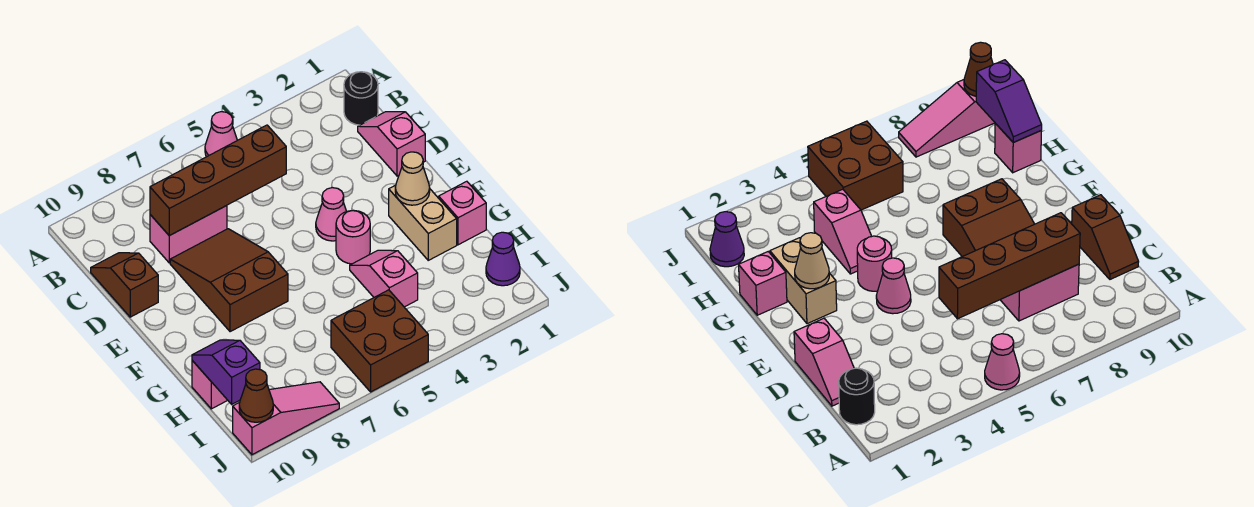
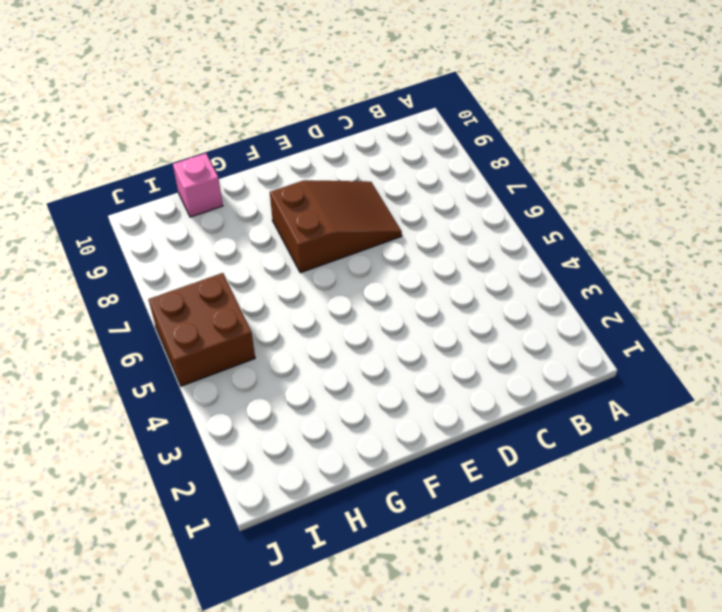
none -> pink 1x1 cone [205,112,237,157]
none -> black 1x1 round brick [344,72,378,125]
none -> pink 1x2 slope [358,112,425,176]

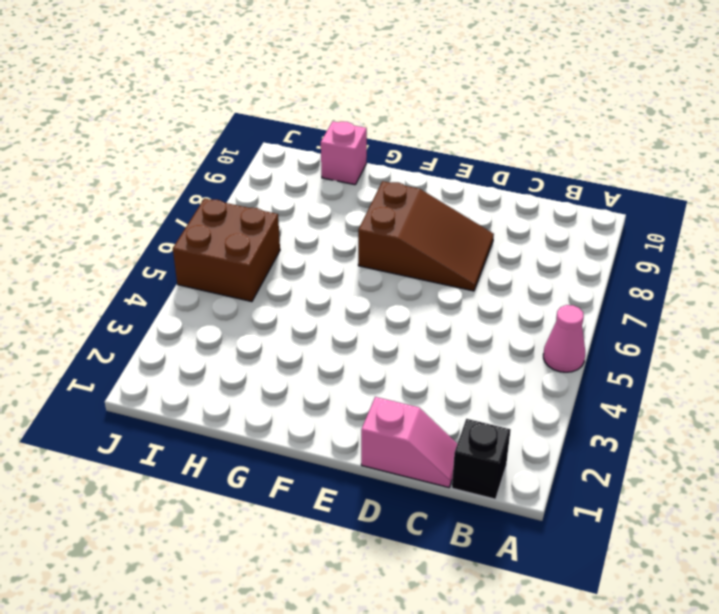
black 1x1 brick [452,419,511,499] -> black 1x1 round brick [344,72,378,125]
none -> pink 1x2 brick [150,206,227,263]
none -> brown 1x2 slope [91,253,158,317]
none -> pink 1x1 cone [316,188,347,241]

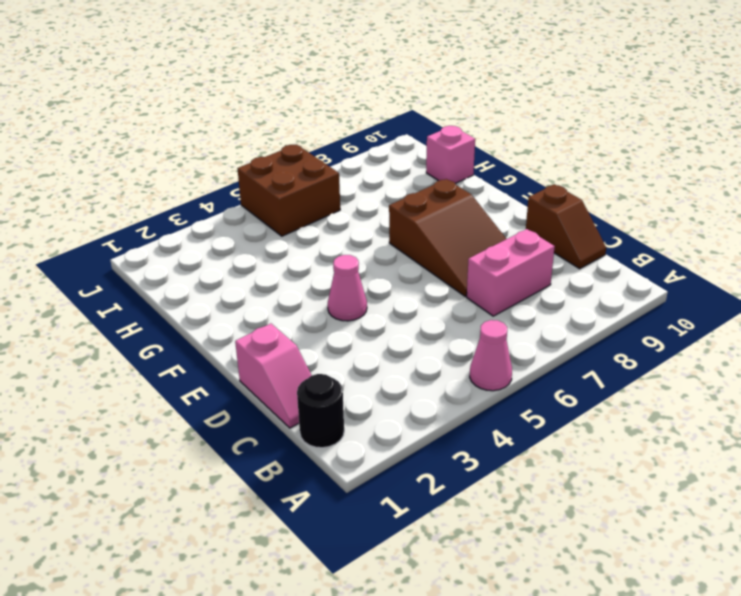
none -> tan 1x2 brick [389,185,457,260]
none -> pink 1x1 round brick [336,211,370,264]
none -> pink 1x1 brick [439,181,486,245]

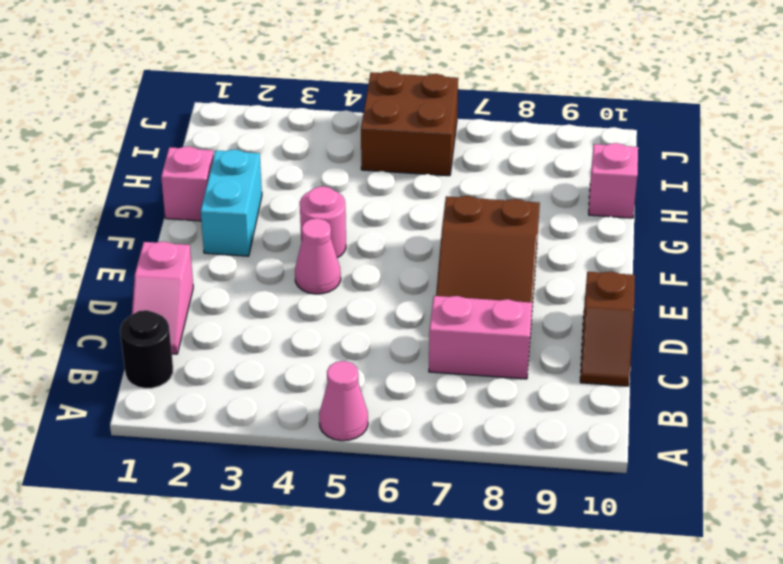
cyan 1x2 brick [201,149,262,256] -> tan 1x2 brick [389,185,457,260]
none -> pink 1x2 slope [350,250,418,307]
none -> purple 1x1 cone [486,232,520,286]
none -> pink 1x3 slope [233,382,339,455]

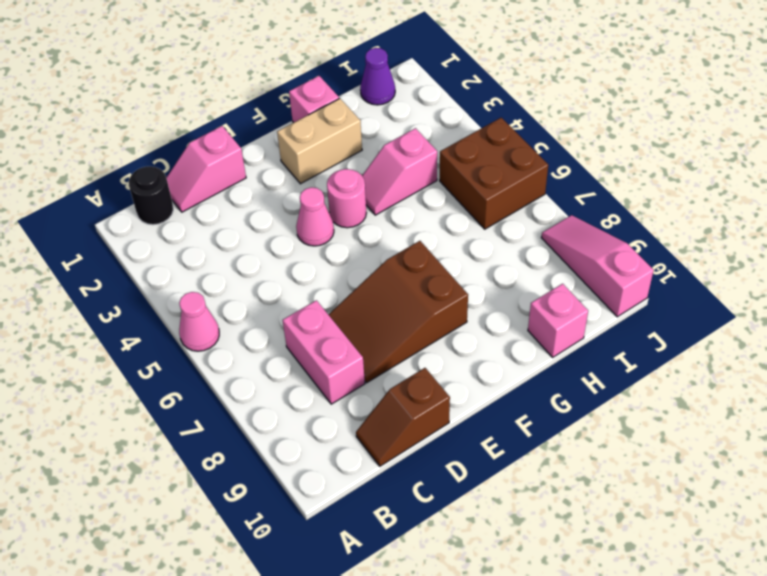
none -> brown 1x4 brick [150,125,286,236]
none -> tan 1x1 cone [395,152,430,205]
none -> purple 1x2 slope [192,340,260,404]

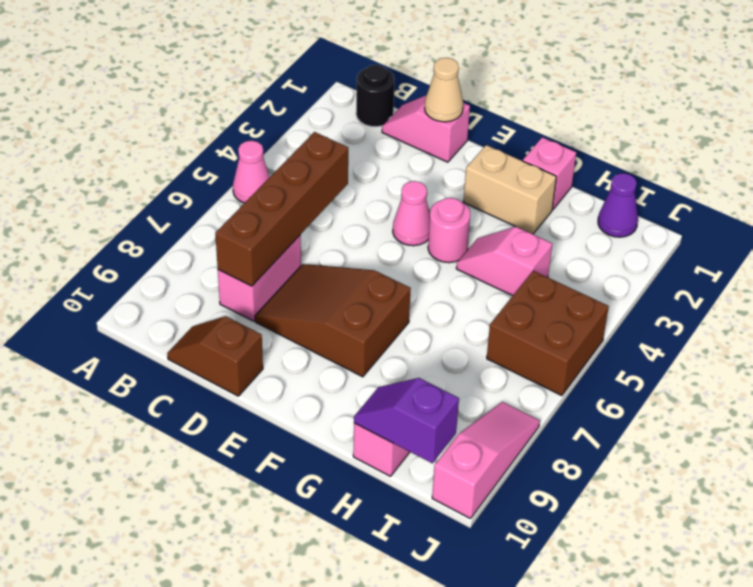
tan 1x1 cone [425,58,463,122] -> tan 1x1 cone moved to [395,152,430,205]
none -> brown 1x1 cone [239,369,273,422]

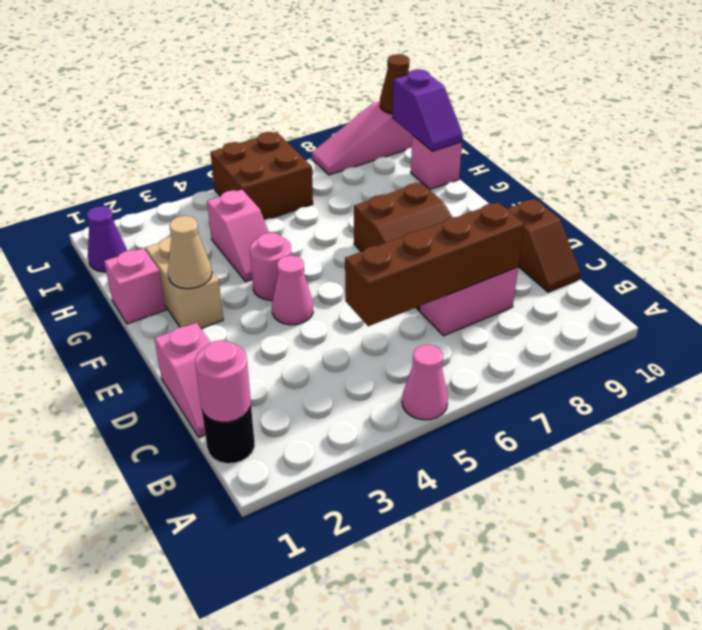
pink 1x1 round brick [195,340,251,422] -> none

